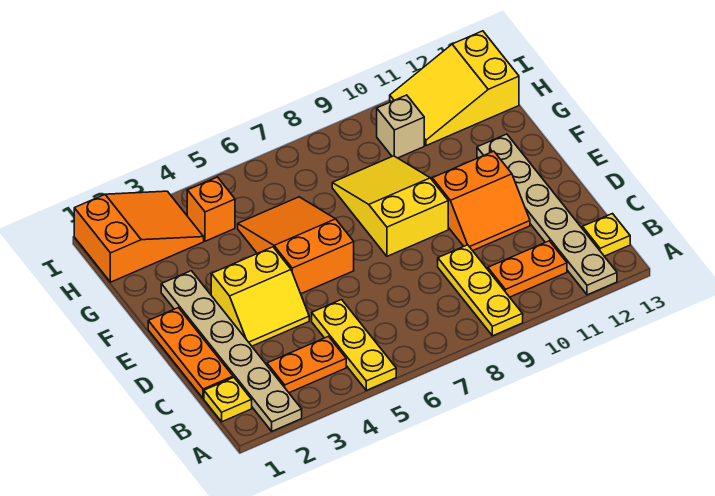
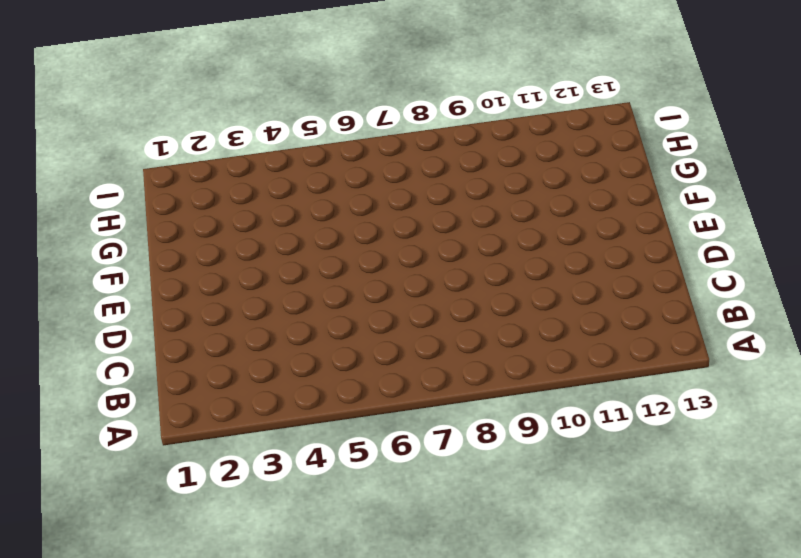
none -> tan 1x6 plate [161,271,302,431]
none -> yellow 1x3 plate [312,300,396,390]
none -> yellow 1x3 plate [438,245,523,336]

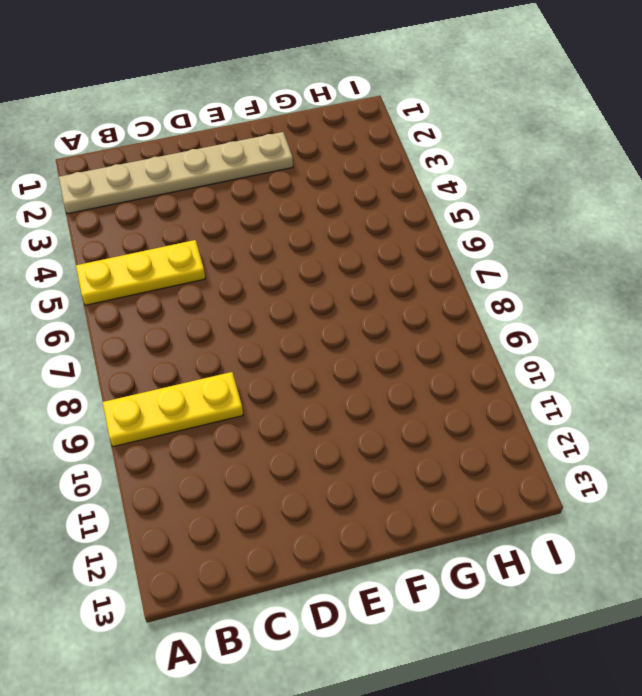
none -> tan 1x6 plate [477,134,617,295]
none -> yellow 1x1 plate [204,377,252,422]
none -> orange 1x2 plate [267,337,346,393]

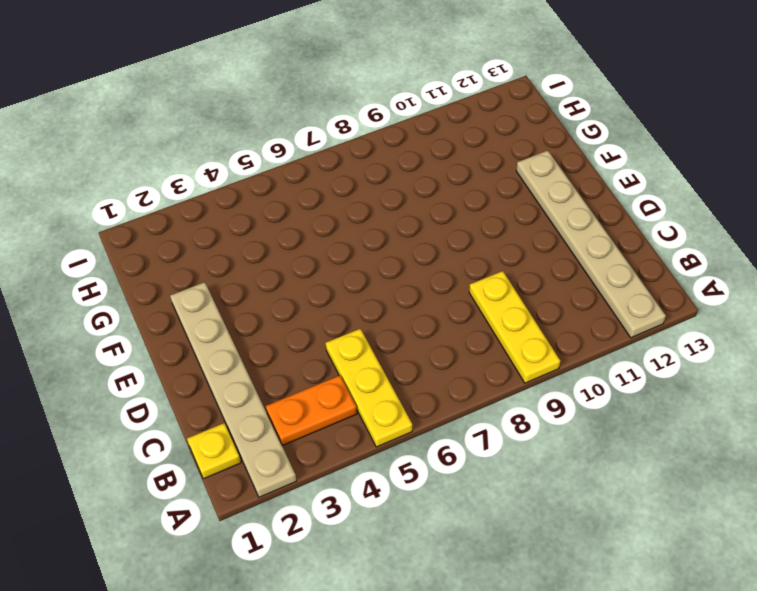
none -> orange 1x2 plate [488,241,567,297]
none -> yellow 1x1 plate [583,214,630,256]
none -> orange 1x3 plate [148,308,233,399]

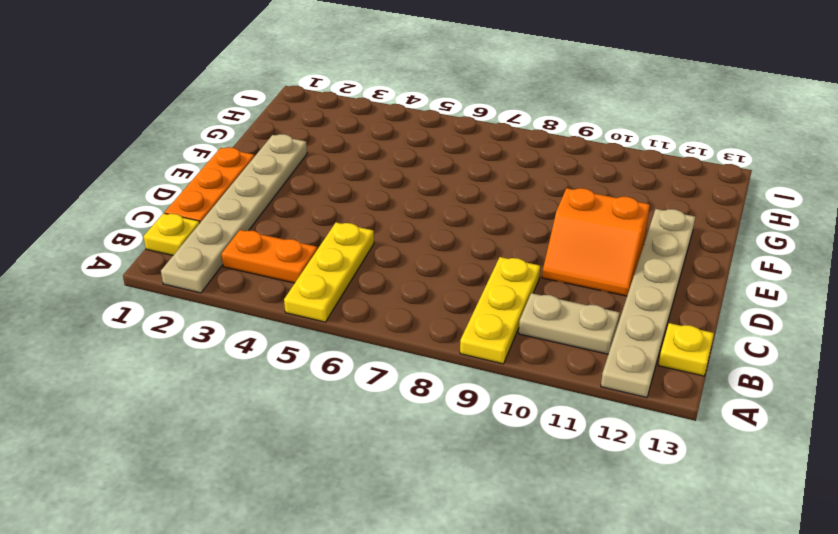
tan 1x2 plate [519,293,619,354] -> orange 1x2 plate [488,241,567,297]
none -> yellow 2x2 slope [211,247,309,346]
none -> orange 2x3 slope [238,197,354,294]
none -> yellow 2x3 slope [332,156,448,256]

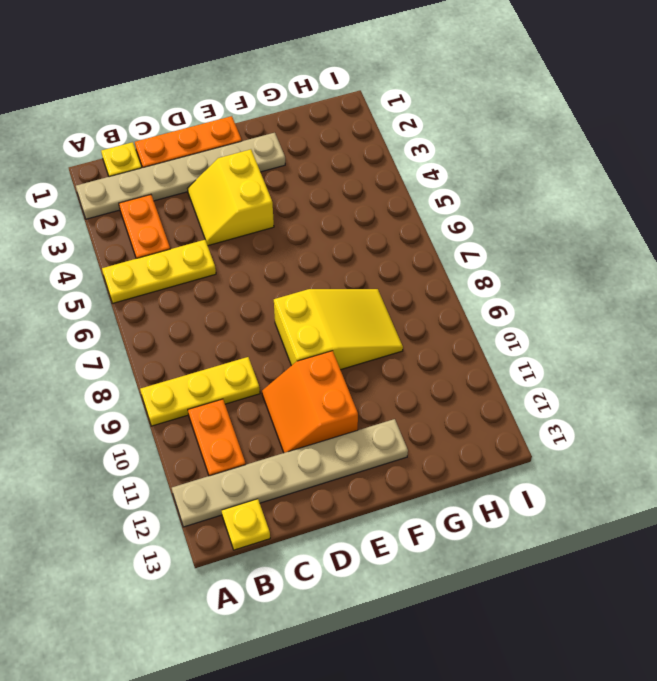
none -> orange 2x3 slope [238,197,354,294]
none -> orange 2x3 slope [74,191,204,282]
none -> orange 1x1 brick [187,177,235,241]

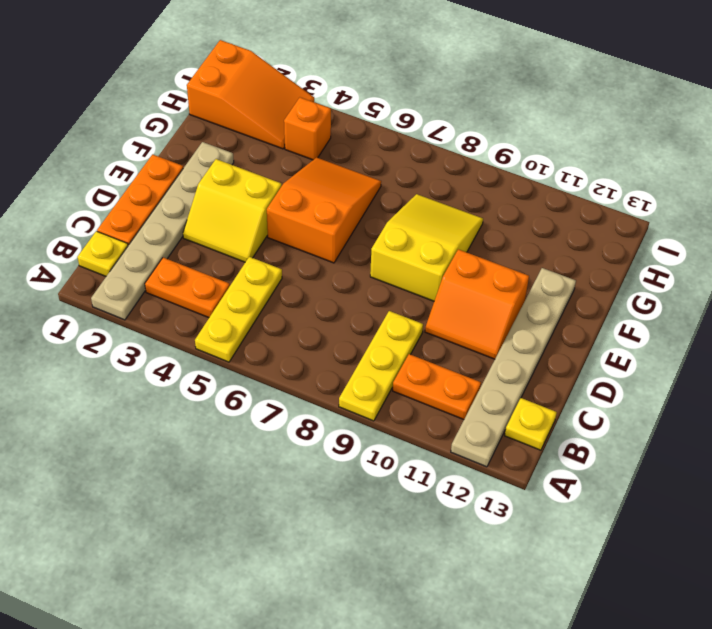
none -> tan 1x1 brick [377,95,424,158]
none -> yellow 2x3 slope [390,31,519,146]

